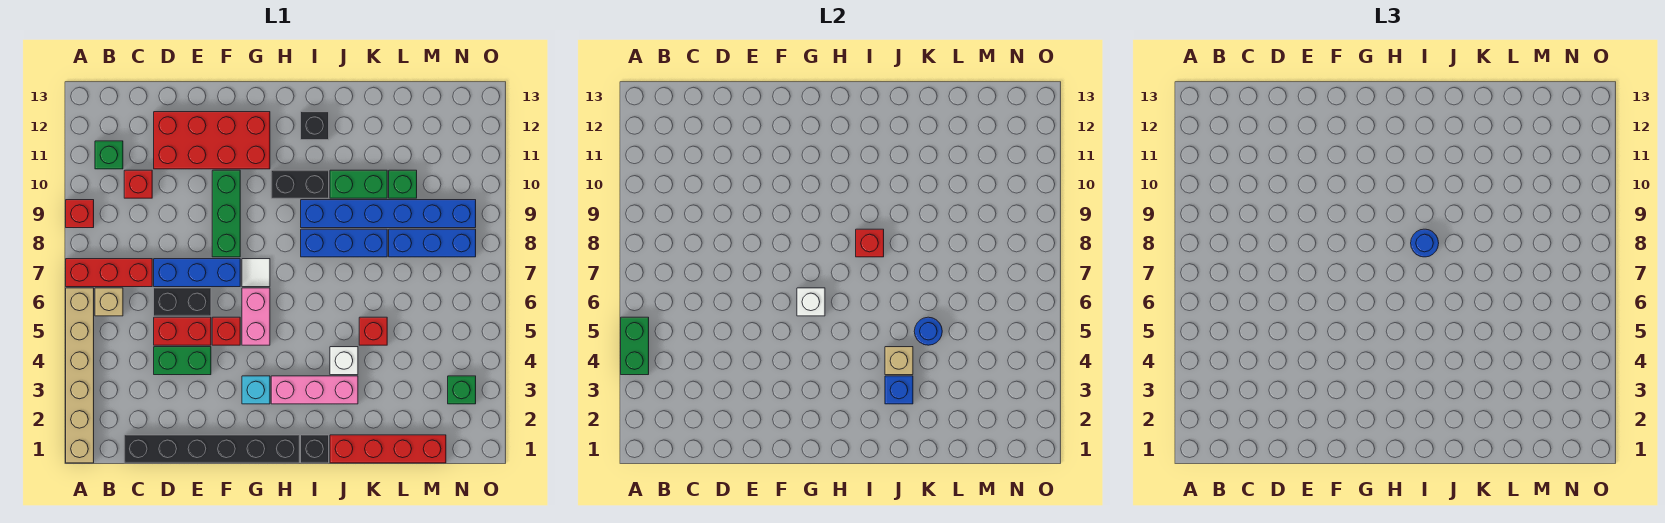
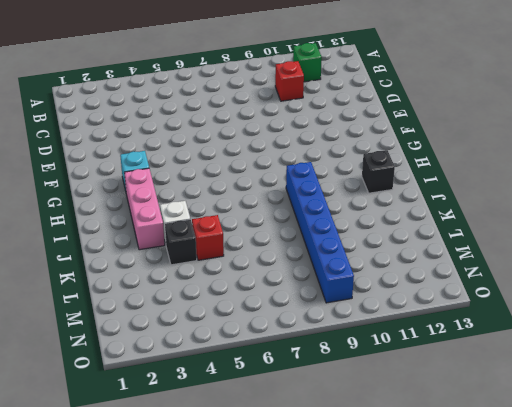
black 1x1 brick [165,219,197,265] -> black 1x1 brick moved to [301,435,329,463]
none -> tan 1x6 brick [66,288,94,463]
none -> red 1x3 brick [66,259,152,287]
none -> red 1x1 brick [66,200,94,228]
none -> tan 1x1 brick [95,288,123,316]

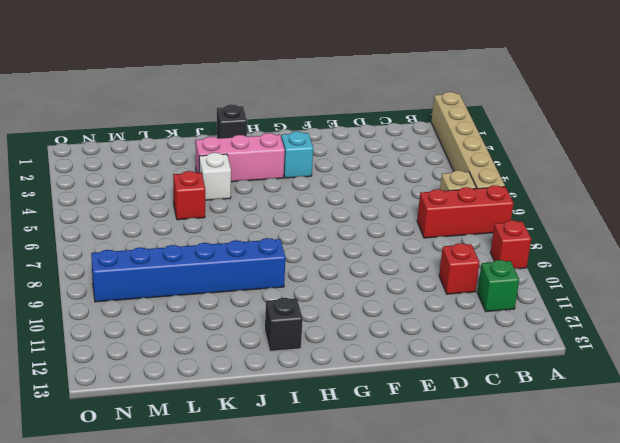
none -> black 1x6 brick [124,435,299,463]
none -> green 1x2 brick [154,347,211,375]
none -> red 1x2 brick [154,317,211,345]
none -> black 1x2 brick [154,288,211,316]

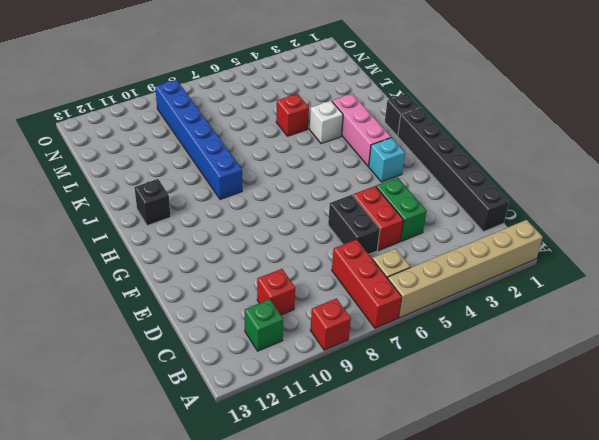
none -> blue 1x3 brick [154,259,240,287]
none -> red 2x4 brick [154,112,270,169]
none -> red 1x1 brick [212,317,240,345]
none -> green 1x3 brick [212,170,240,257]

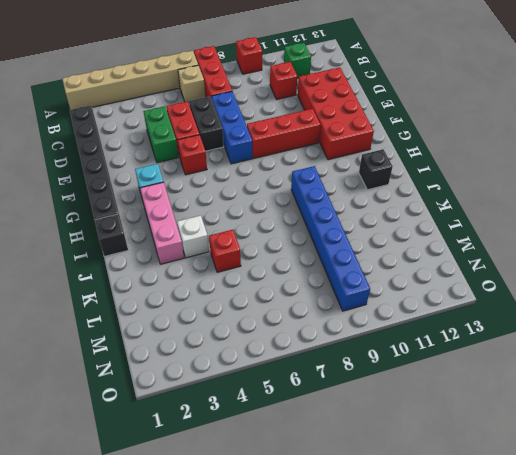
red 1x3 brick [247,109,321,158] -> green 1x3 brick [212,170,240,257]
none -> pink 1x2 brick [242,288,270,345]
none -> white 1x1 tile [242,259,270,287]
none -> black 1x2 brick [271,170,329,198]
none -> blue 1x3 brick [301,229,387,257]

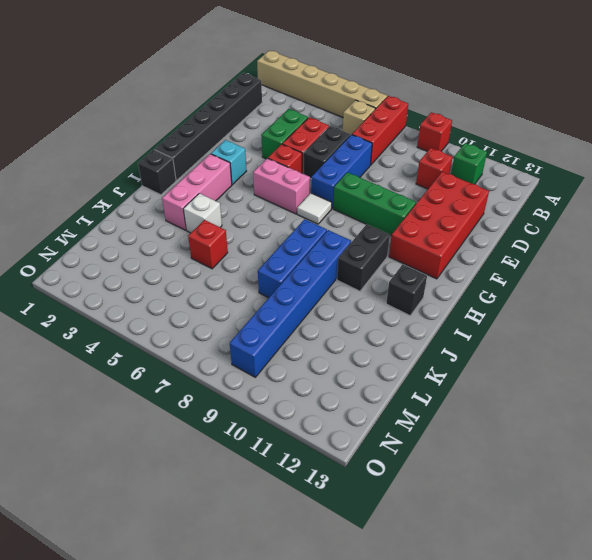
none -> red 1x4 brick [330,435,446,463]
none -> green 1x2 brick [330,170,387,198]
none -> blue 1x3 brick [389,229,476,257]
none -> green 1x1 brick [389,170,417,198]

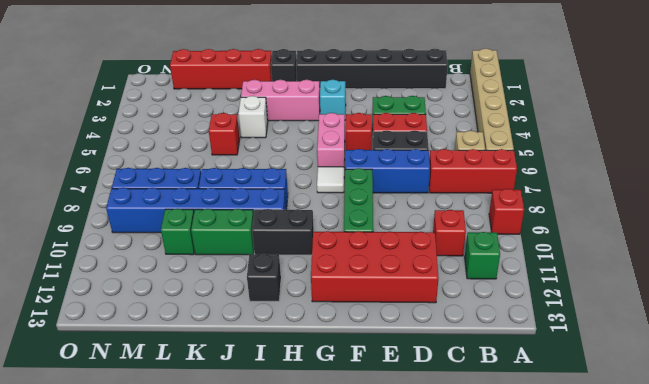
none -> green 1x1 brick [448,376,476,404]
none -> green 1x2 brick [621,317,649,375]
none -> white 1x1 brick [797,288,825,316]
none -> red 1x1 brick [856,229,884,257]

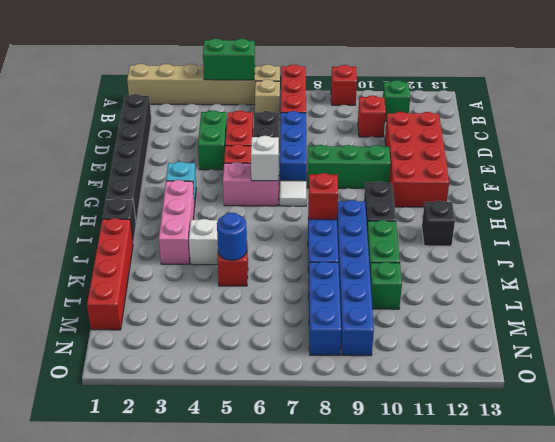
none -> green 1x1 brick [448,376,476,404]
none -> blue 1x1 brick [885,376,913,404]
none -> tan 1x1 brick [885,347,913,375]
none -> blue 1x1 round brick [1411,229,1439,257]

